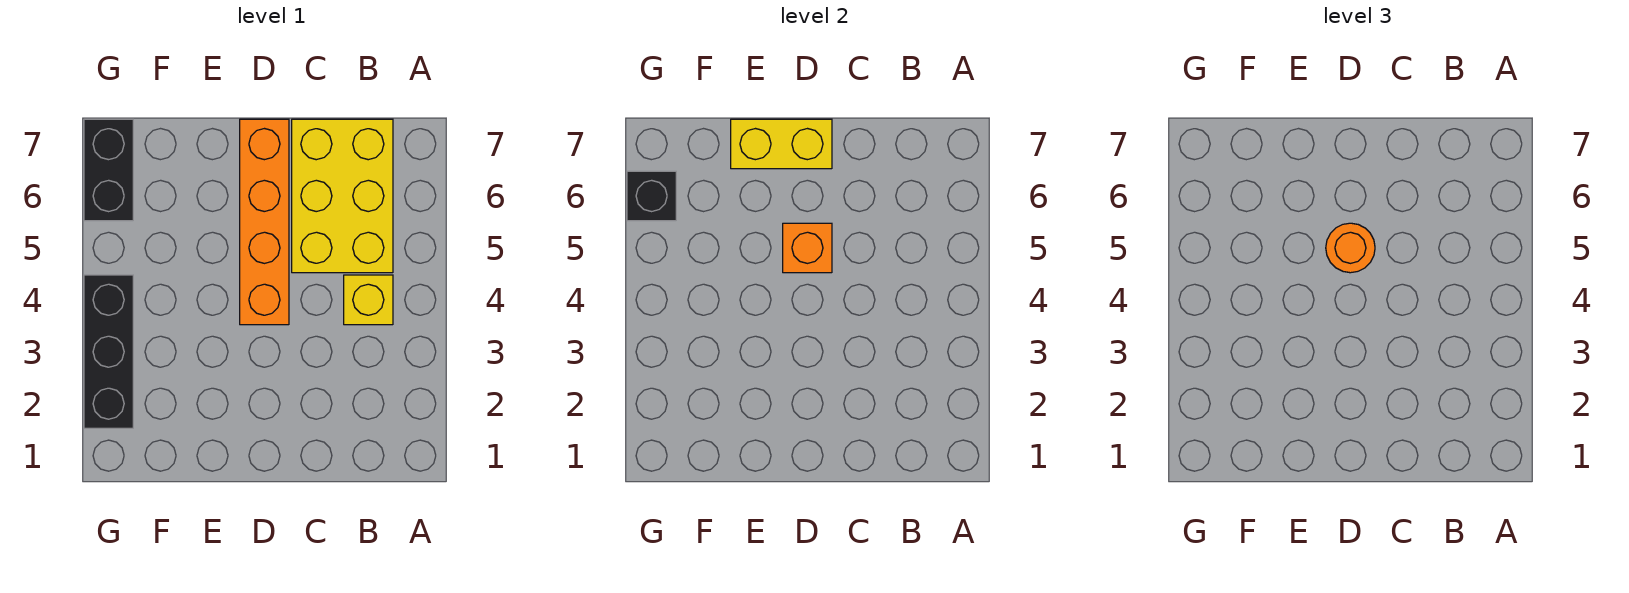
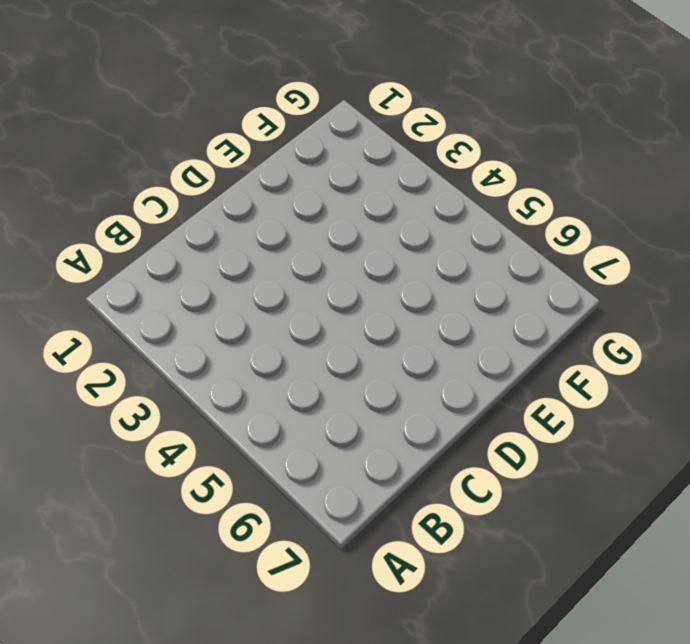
none -> yellow 1x1 brick [344,275,393,325]
none -> yellow 2x3 brick [292,119,393,273]

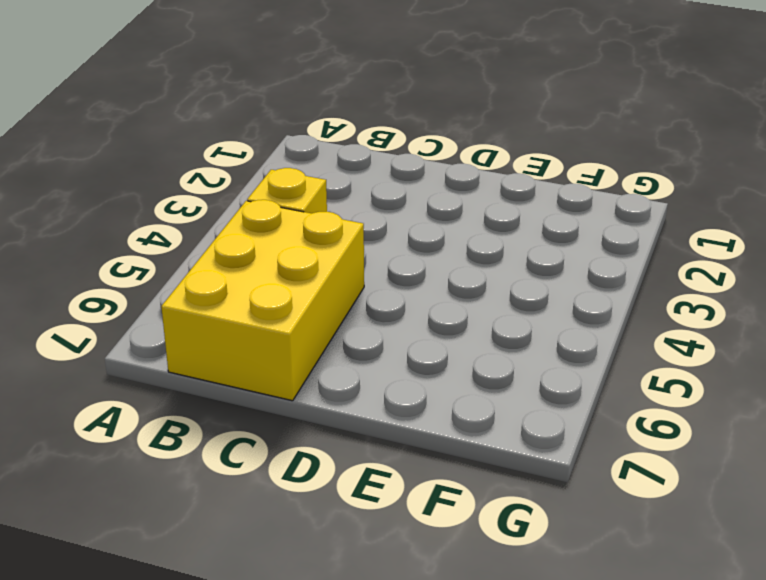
none -> orange 1x4 brick [240,119,289,325]
none -> black 1x3 brick [84,275,133,428]

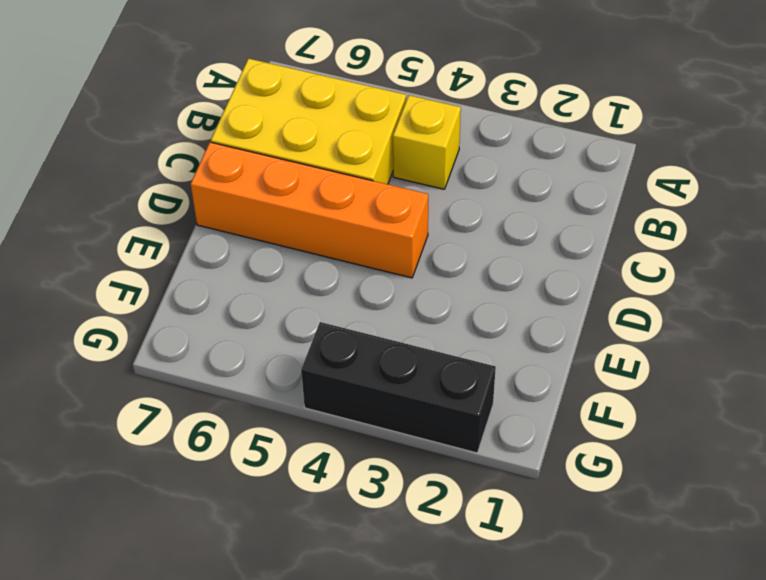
none -> black 1x2 brick [84,119,133,221]
none -> orange 1x1 brick [783,223,832,273]

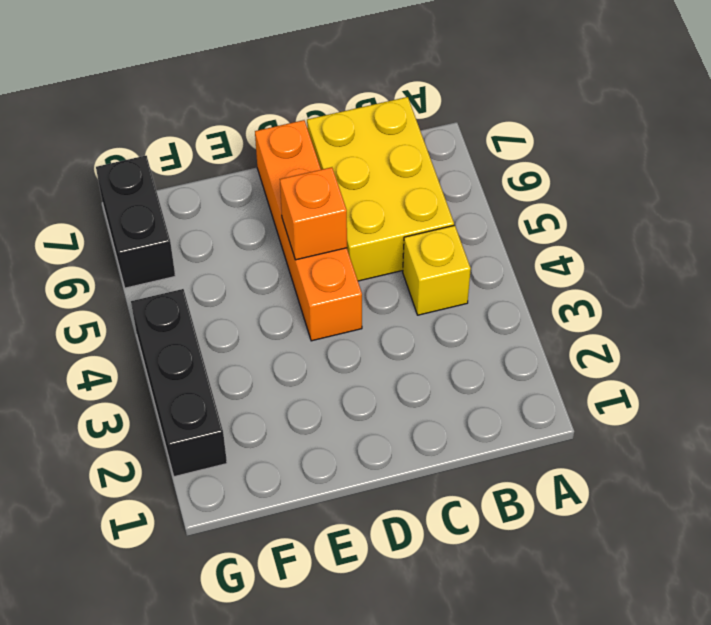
none -> yellow 1x2 brick [731,119,832,169]
none -> black 1x1 brick [627,171,676,221]

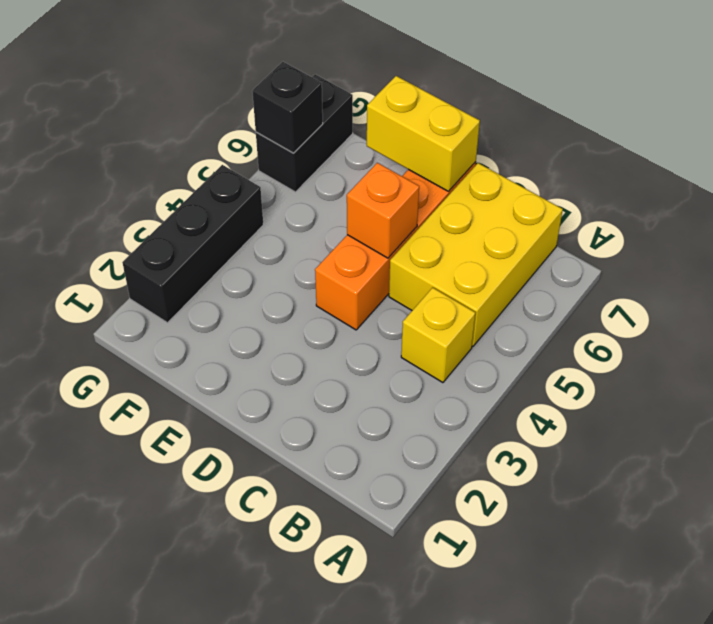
none -> orange 1x1 round brick [1326,223,1375,273]

